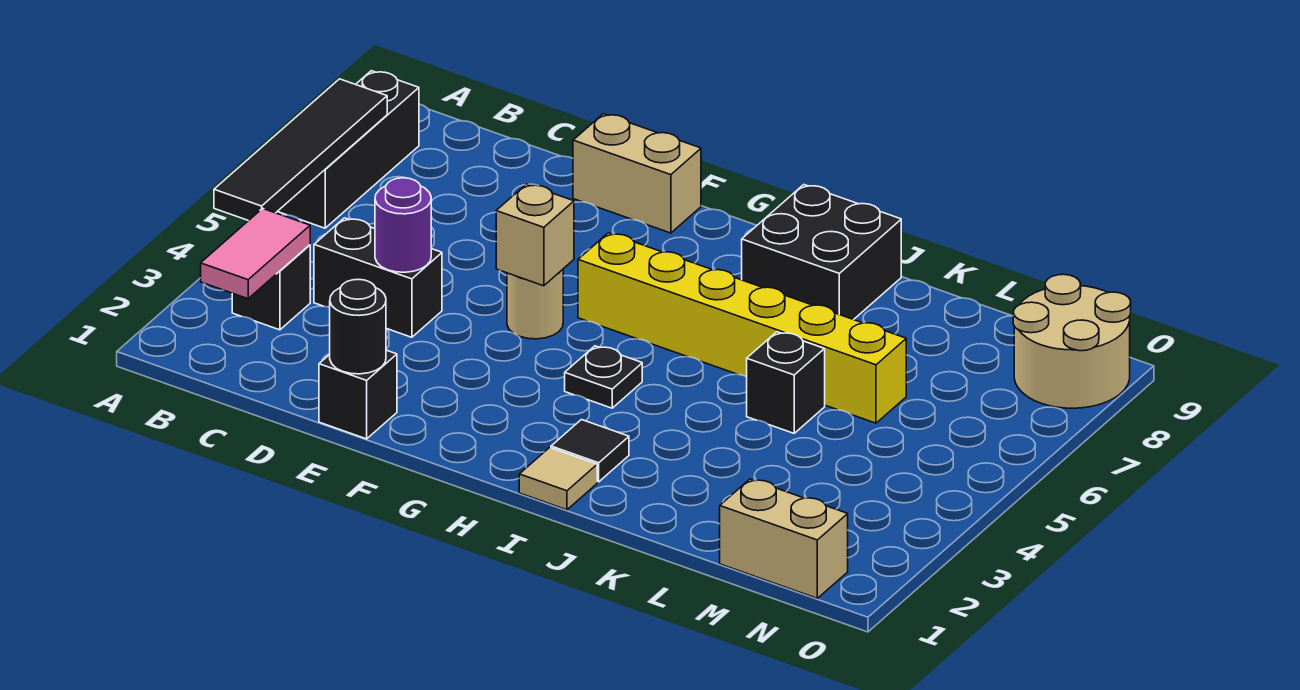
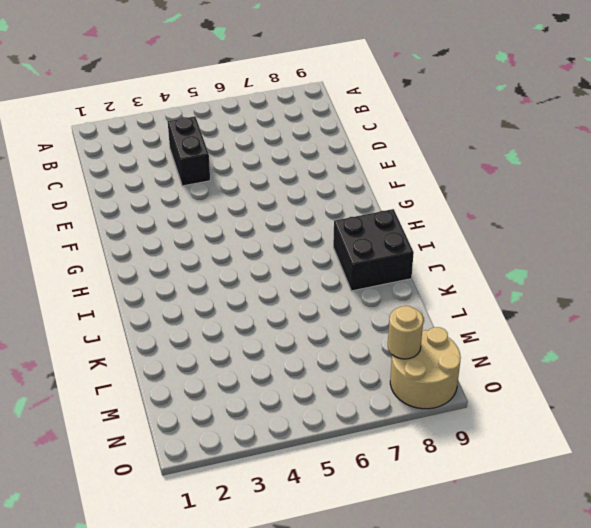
tan 1x1 round brick [388,306,423,359] -> tan 1x1 round brick moved to [507,270,563,339]
none -> black 1x3 brick [277,71,419,228]
none -> black 1x1 brick [232,245,310,330]
none -> black 1x1 brick [319,350,397,439]

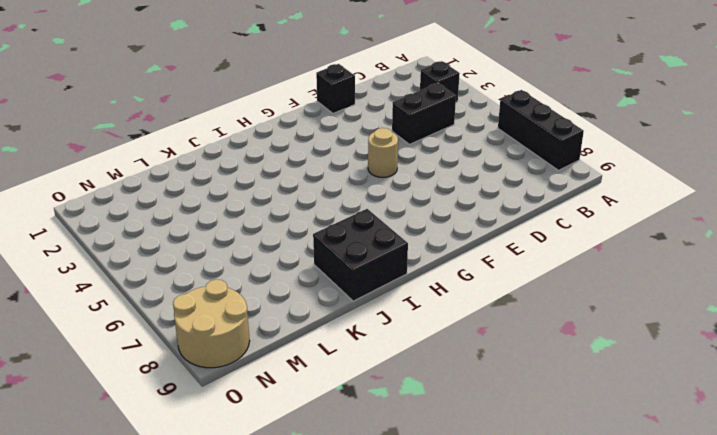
none -> tan 1x2 brick [573,114,701,233]
none -> yellow 1x6 brick [578,233,906,423]
none -> black 1x1 plate [565,346,642,408]

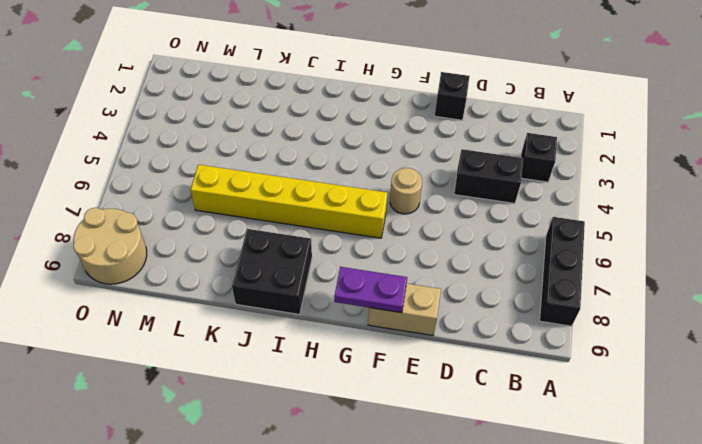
purple 1x2 plate [334,267,407,313] -> none
none -> black 1x1 plate [565,346,642,408]
none -> tan 1x1 tile [519,447,597,510]
none -> black 1x1 tile [551,420,629,482]

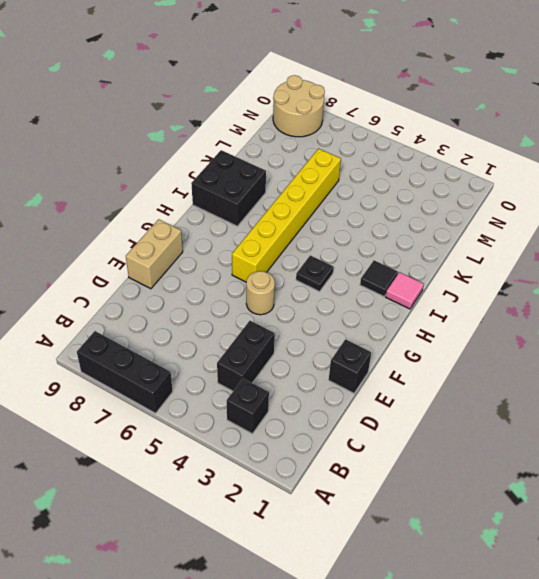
pink 1x1 tile [386,272,424,309] -> tan 1x1 tile [519,447,597,510]
none -> black 1x1 brick [747,332,825,433]
none -> tan 1x2 brick [720,479,848,598]
none -> black 1x4 tile [214,79,387,221]

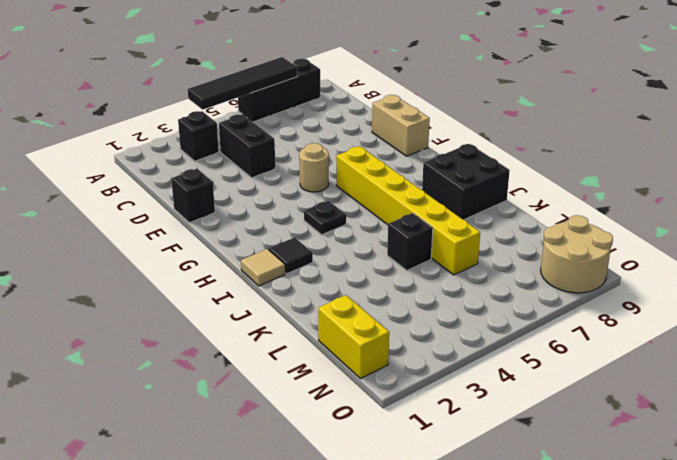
yellow 1x2 brick [318,295,389,379] -> tan 1x2 brick [720,479,848,598]
none -> pink 1x2 tile [201,208,310,299]
none -> purple 1x1 round brick [375,178,431,272]
none -> black 1x1 round brick [330,279,386,374]

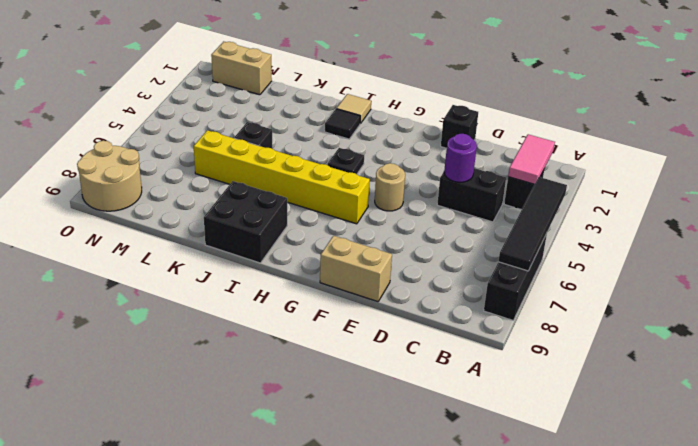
none -> black 1x1 round brick [330,279,386,374]
none -> tan 1x1 brick [496,184,574,286]

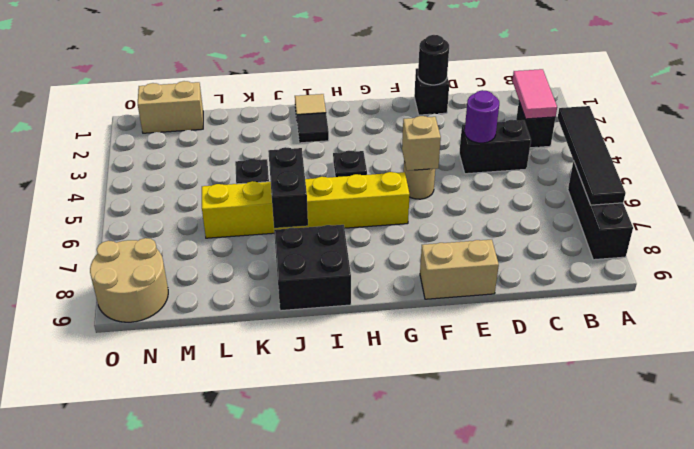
black 1x2 brick [268,147,308,228] -> none

